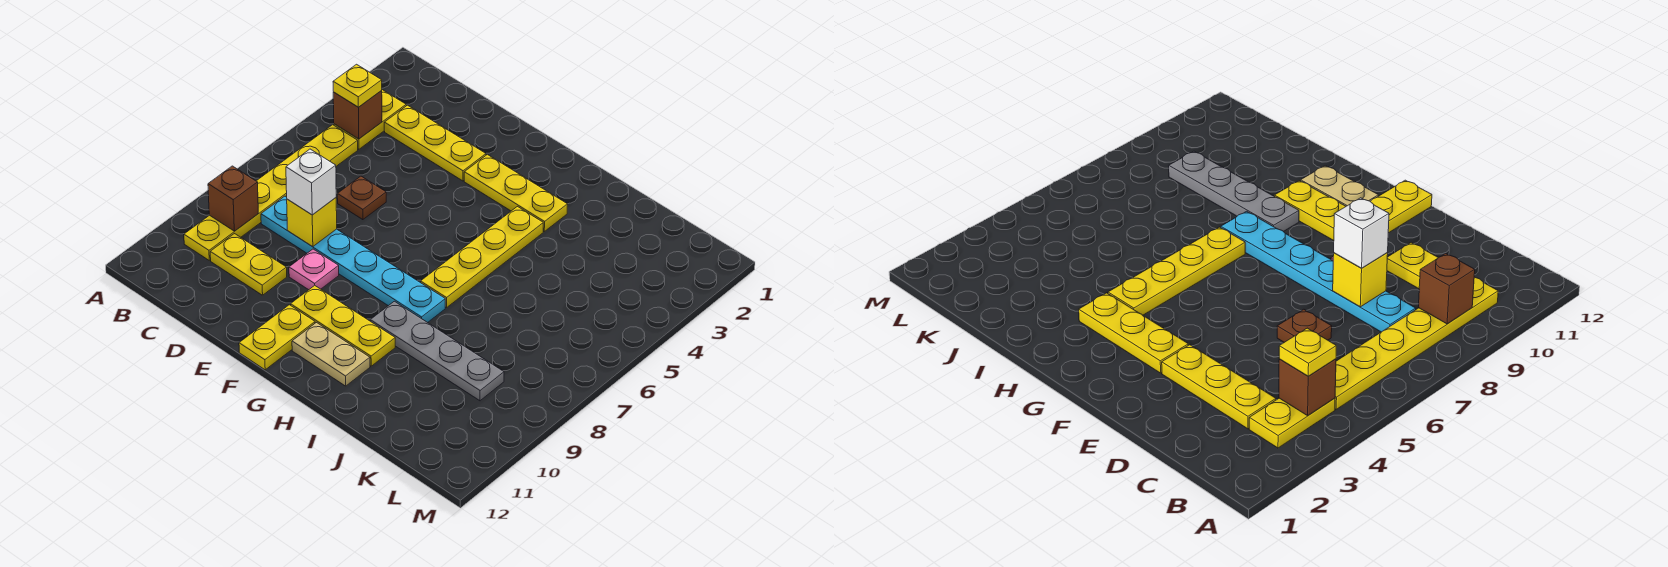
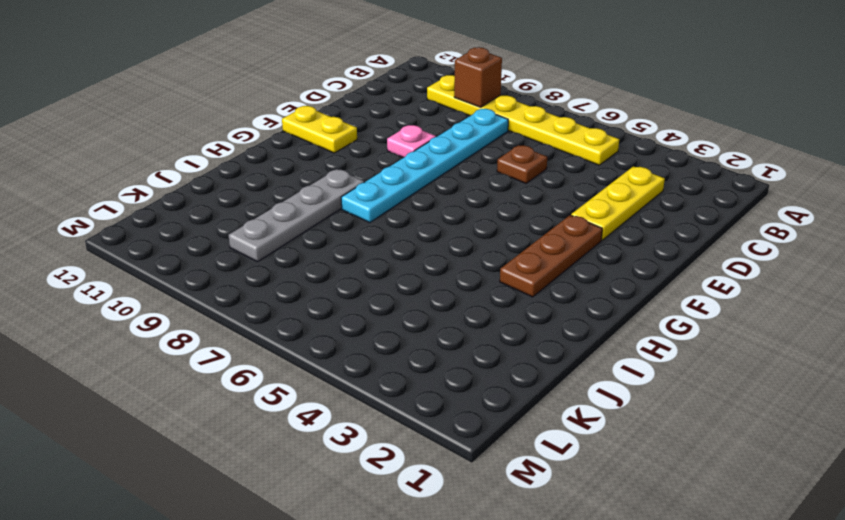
brown 1x3 plate [500,215,602,297] -> yellow 1x3 plate [464,154,568,231]
none -> yellow 1x2 plate [334,90,406,149]
none -> yellow 1x2 plate [210,234,287,295]
none -> yellow 1x3 plate [291,285,395,366]

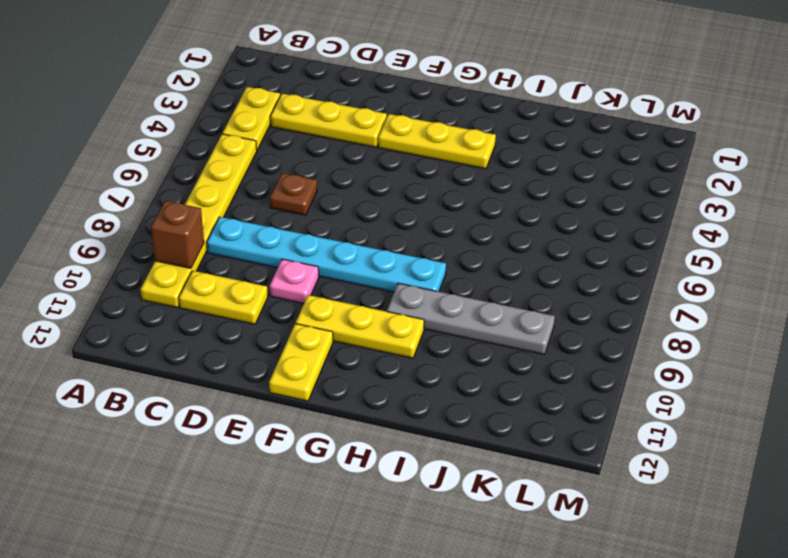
none -> tan 1x2 plate [292,323,370,386]
none -> yellow 1x4 plate [421,207,543,308]
none -> brown 1x1 brick [333,91,382,139]

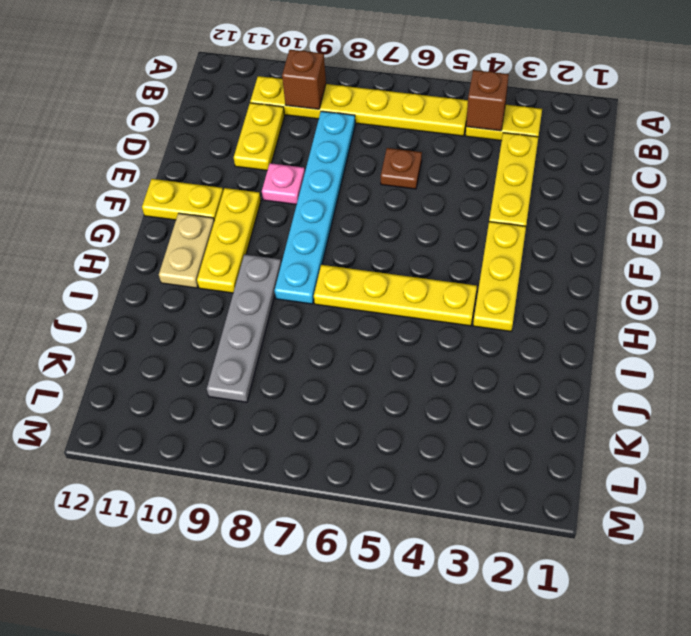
none -> yellow 1x1 brick [287,198,337,247]
none -> yellow 1x1 plate [333,64,382,107]
none -> white 1x1 brick [286,149,336,215]

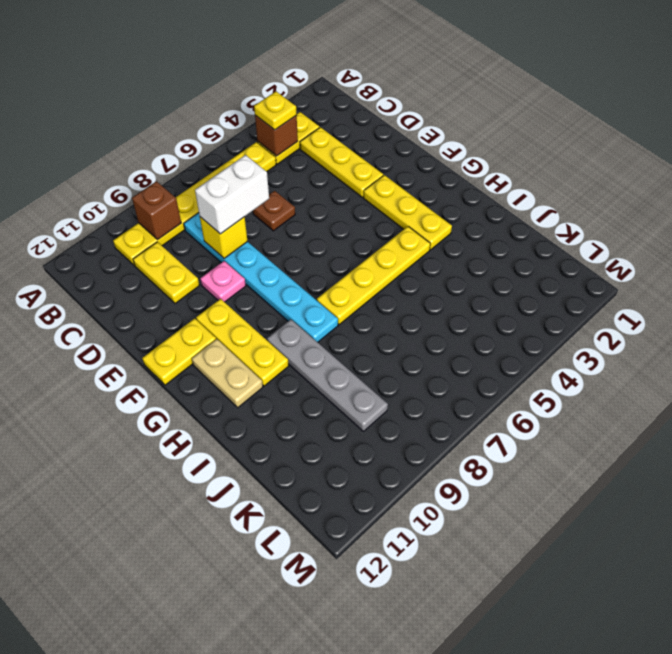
white 1x2 brick [195,155,269,234] -> white 1x1 brick [286,149,336,215]

